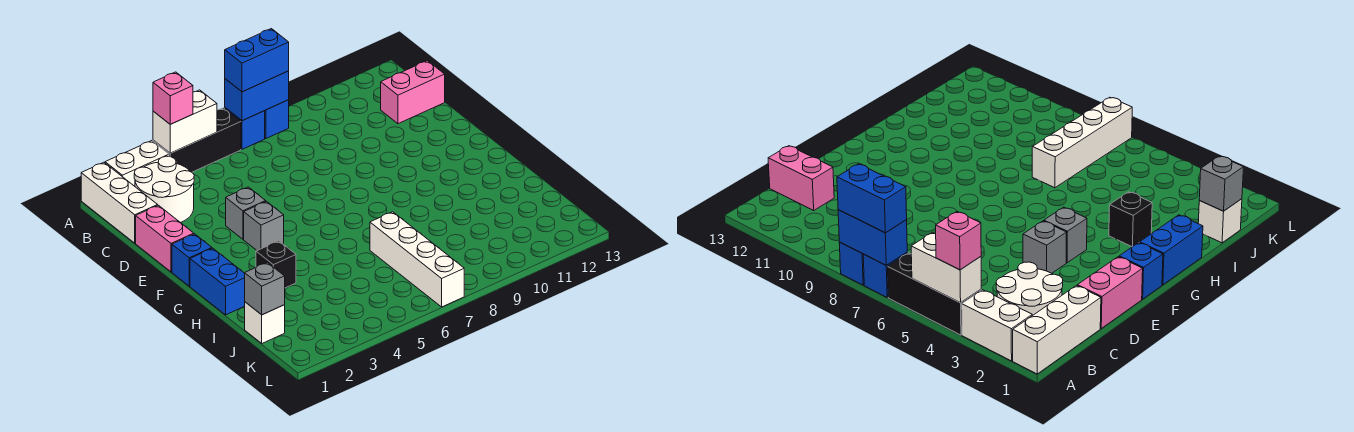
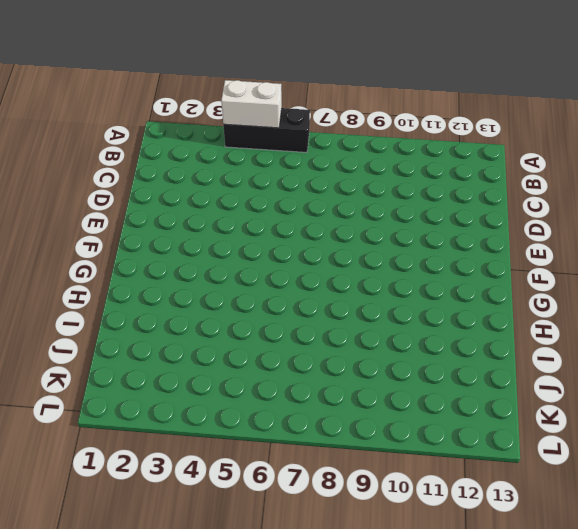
none -> white 1x3 brick [81,162,158,243]
none -> white 1x2 brick [105,141,169,186]
none -> blue 1x1 brick [225,108,265,149]

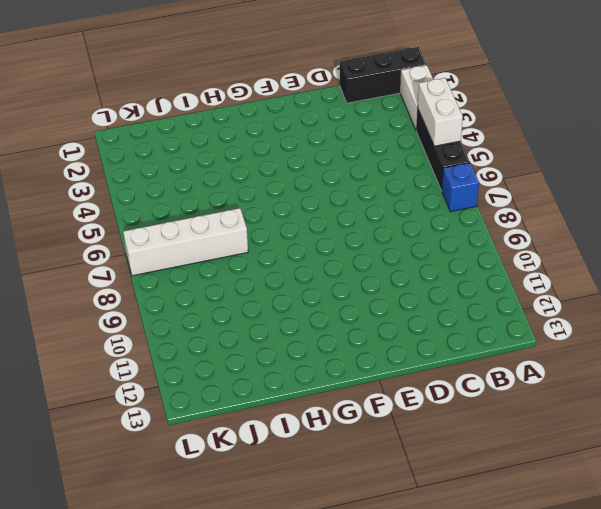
black 1x3 brick [340,47,427,103] -> white 1x3 brick [81,162,158,243]
none -> blue 1x1 brick [265,100,289,138]
none -> white 2x2 round brick [134,156,194,223]
none -> pink 1x2 brick [381,61,445,124]

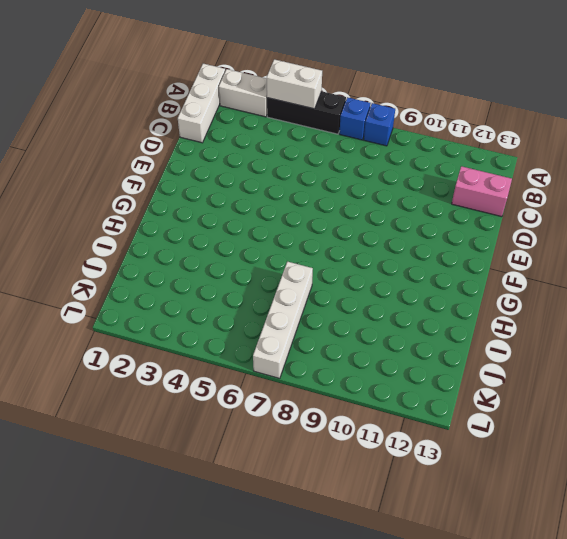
none -> white 2x2 round brick [134,156,194,223]
none -> pink 1x2 brick [136,205,194,272]
none -> grey 1x1 brick [226,187,266,239]

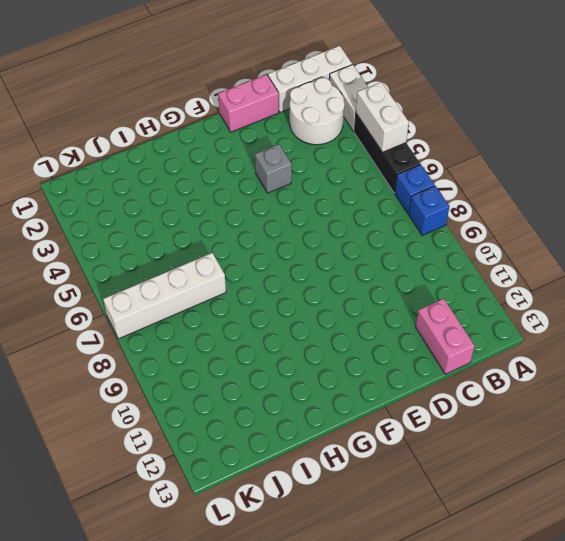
none -> blue 1x1 brick [172,234,212,286]
none -> grey 1x1 brick [244,201,284,251]
none -> blue 1x2 brick [190,248,245,315]

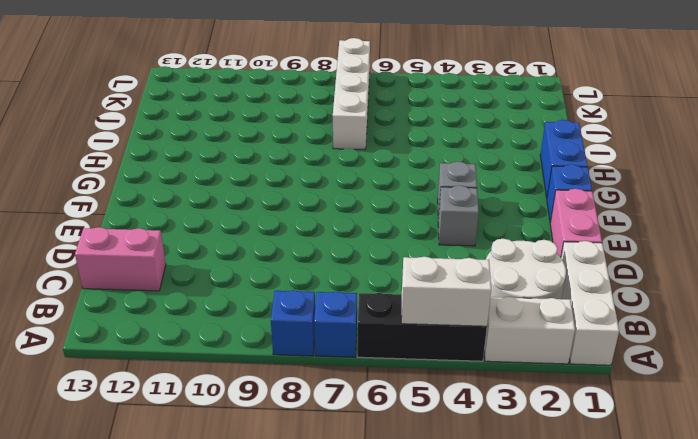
none -> black 1x1 brick [256,241,296,288]
none -> white 1x1 brick [245,302,285,343]
none -> blue 1x2 brick [225,71,289,121]

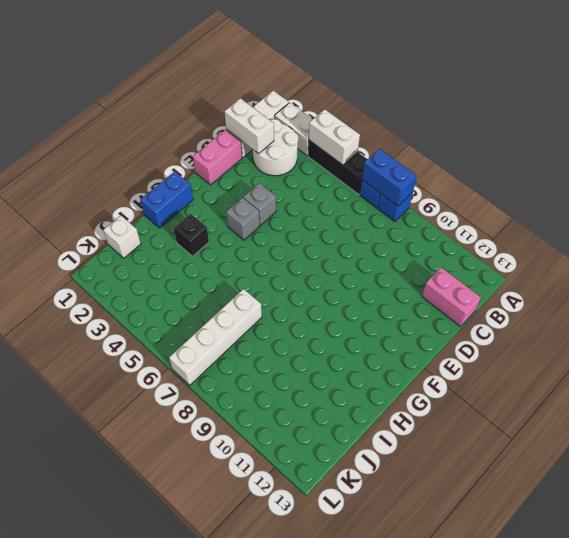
white 1x2 brick [225,98,274,154] -> none
none -> blue 1x1 brick [172,234,212,286]
none -> grey 1x1 brick [245,262,285,315]
none -> pink 1x1 brick [153,72,193,124]

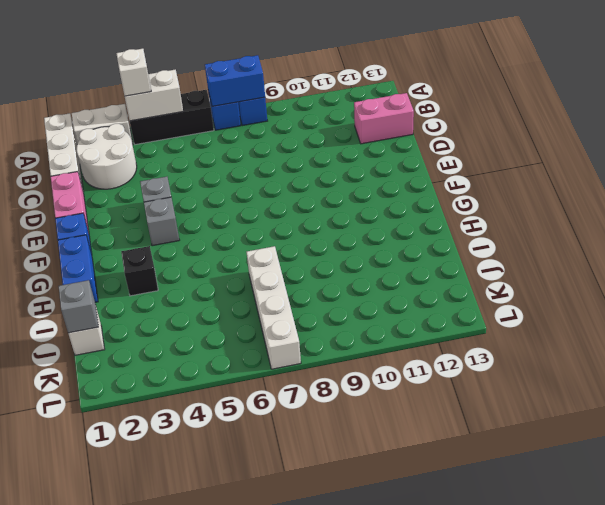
white 1x1 brick [116,49,151,96] -> pink 1x1 brick [153,72,193,124]
none -> blue 1x2 brick [225,29,289,92]

